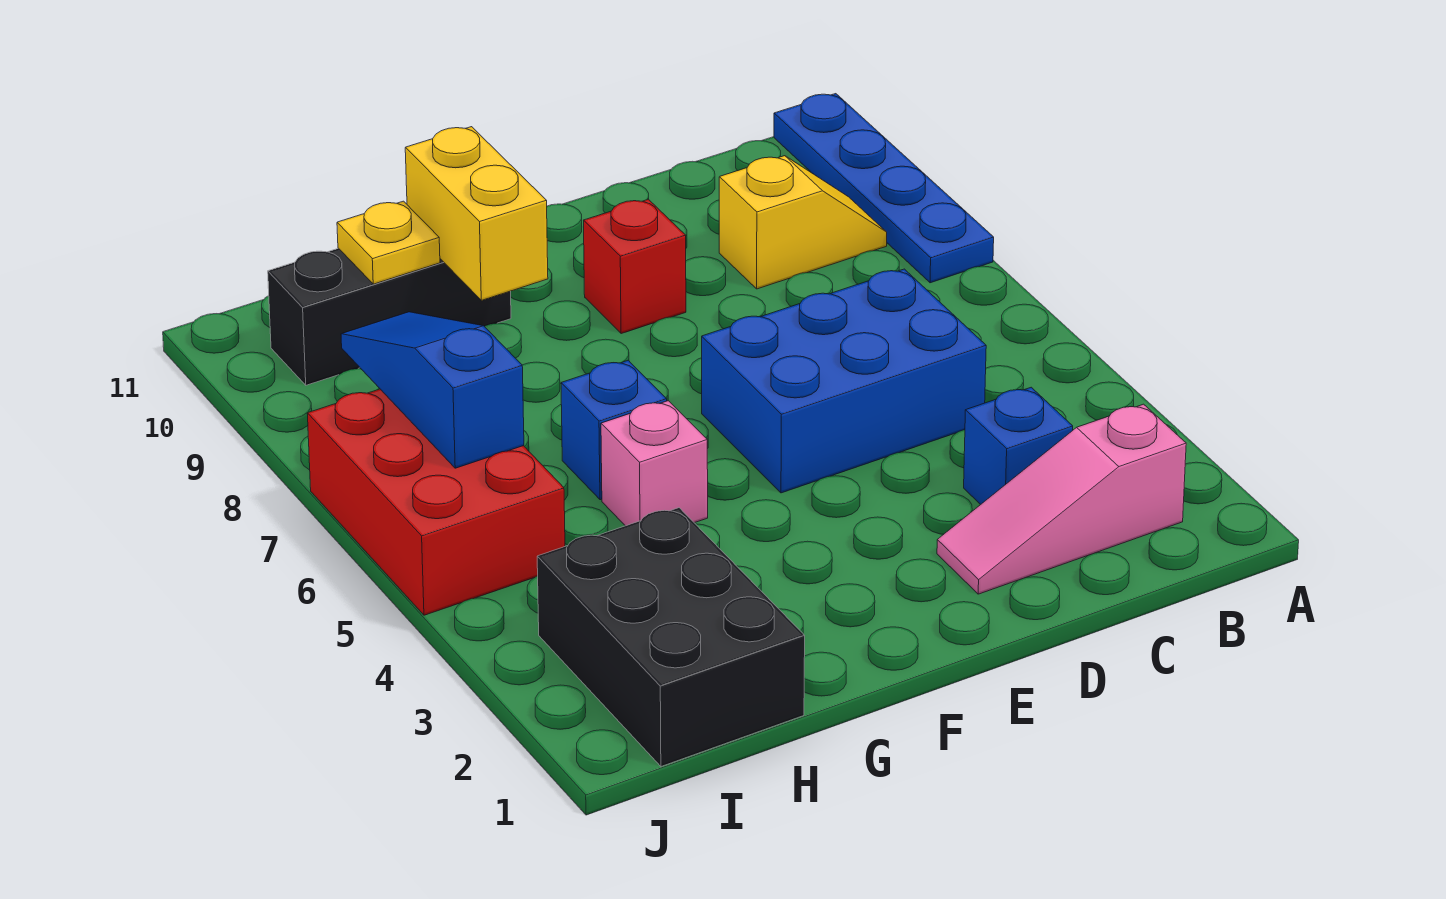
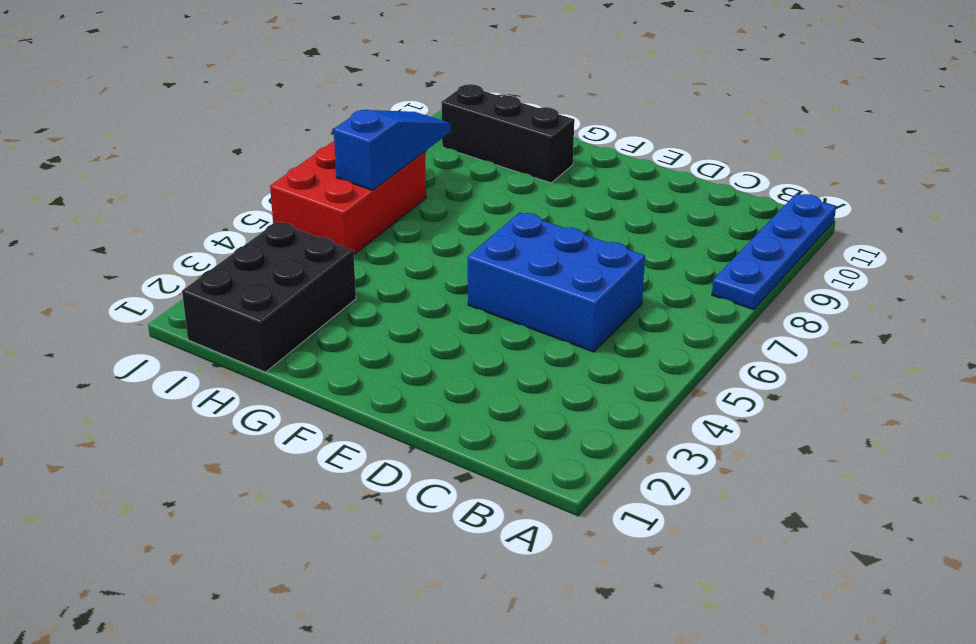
none -> pink 1x3 slope [937,404,1186,594]
none -> yellow 1x2 slope [719,156,887,289]
none -> blue 1x1 brick [964,387,1073,505]

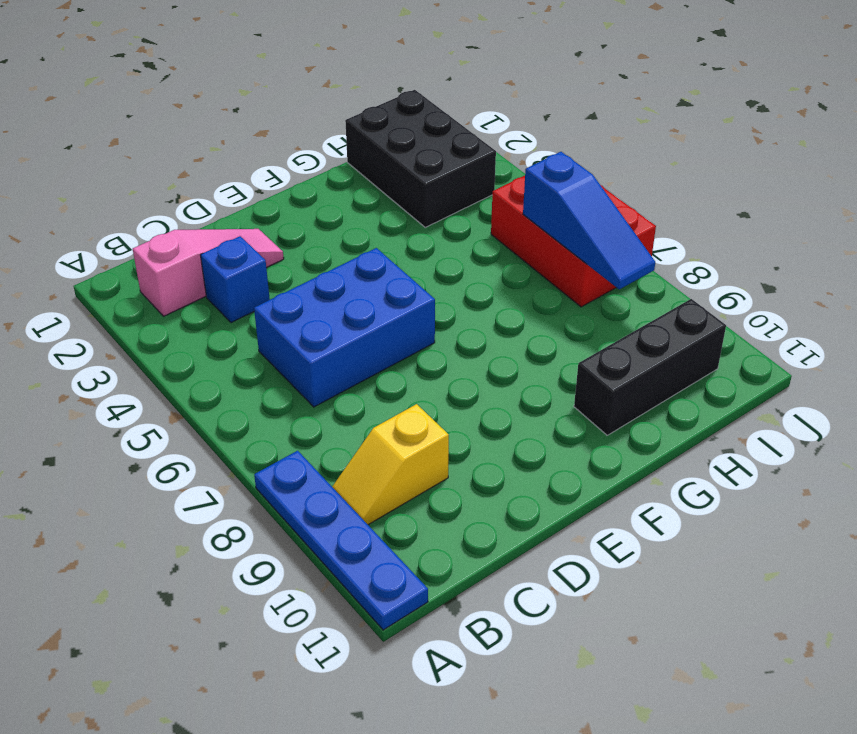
none -> red 1x1 brick [584,199,686,334]
none -> pink 1x1 brick [601,401,708,526]
none -> blue 1x1 brick [561,360,667,500]

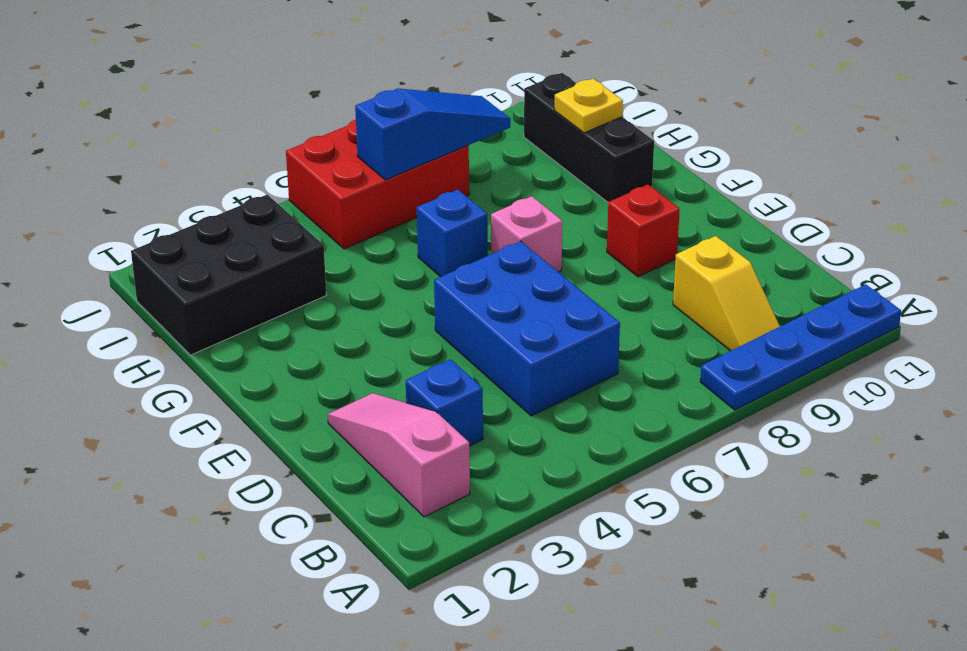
pink 1x1 brick [491,196,562,272] -> pink 1x1 brick moved to [601,401,708,526]
none -> yellow 1x2 brick [405,127,548,300]

